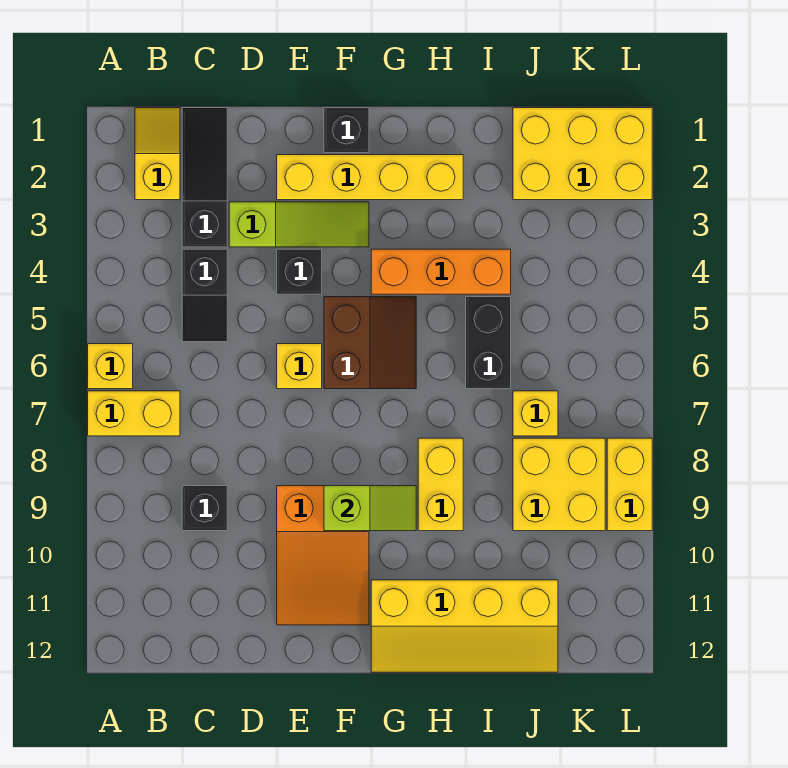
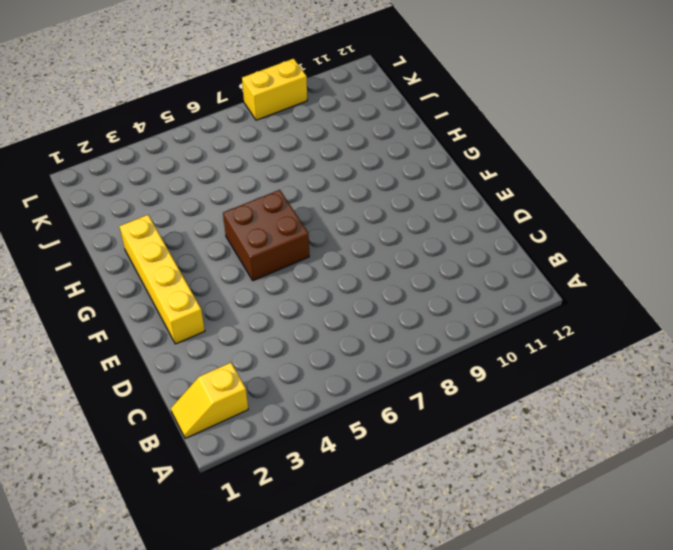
brown 2x2 brick [223,190,309,281] -> brown 2x2 slope [324,297,416,389]
none -> yellow 1x1 brick [88,344,133,389]
none -> yellow 1x2 brick [88,391,180,436]
none -> black 1x3 slope [182,108,227,247]

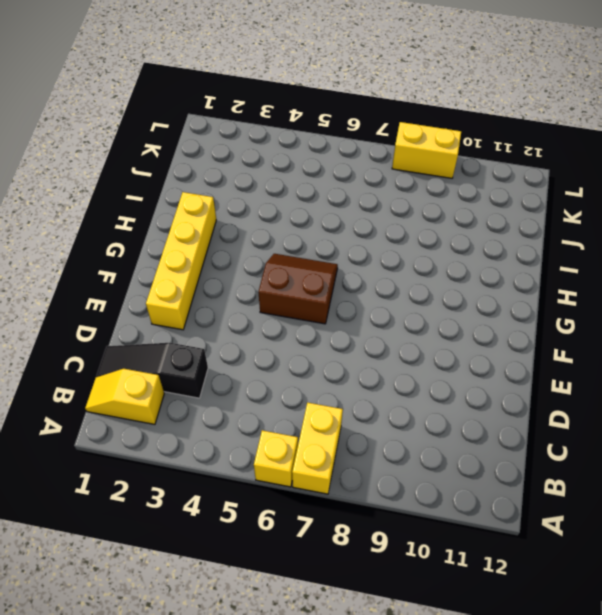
none -> black 1x2 slope [182,249,227,342]
none -> black 1x1 brick [182,486,227,531]
none -> lime 1x3 slope [229,202,369,247]

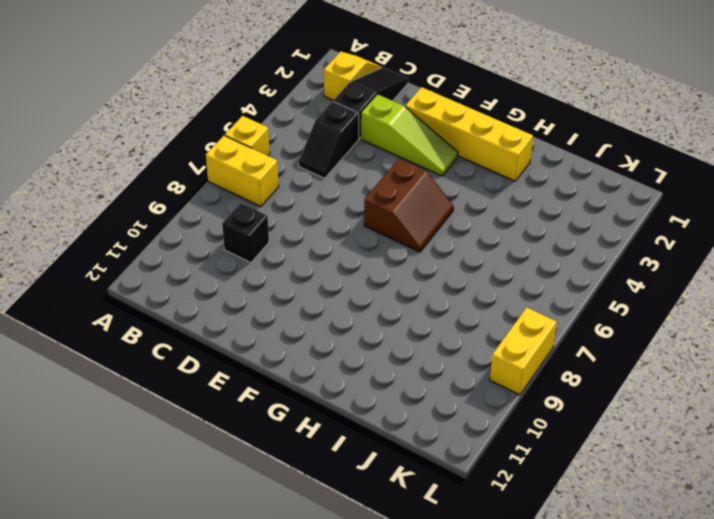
none -> black 1x1 brick [277,249,322,294]
none -> yellow 1x1 brick [277,344,322,389]
none -> orange 2x3 slope [277,486,369,625]

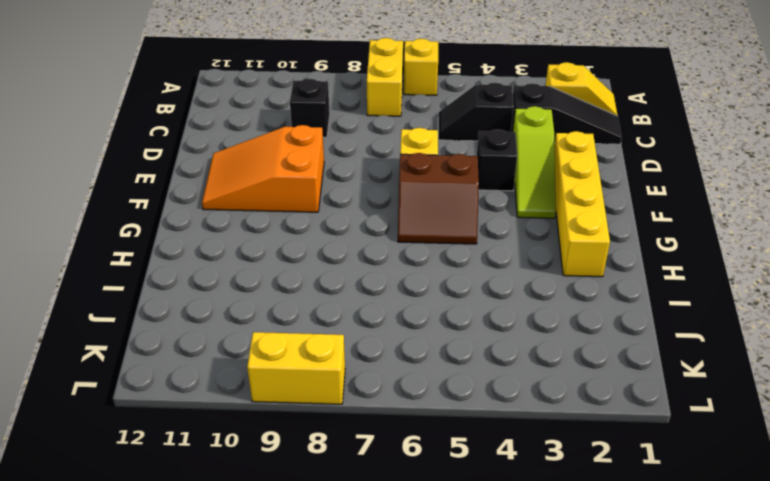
none -> black 1x1 brick [324,108,369,153]
none -> orange 1x3 brick [371,249,511,294]
none -> yellow 2x4 slope [371,580,558,672]

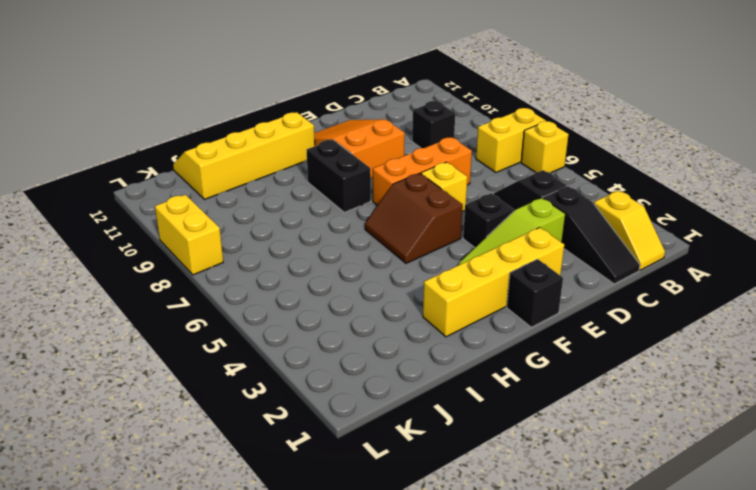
orange 1x3 brick [373,137,472,205] -> orange 1x3 brick moved to [371,249,511,294]
black 1x2 brick [307,140,371,212] -> black 1x2 brick moved to [466,297,511,389]
none -> yellow 1x2 brick [418,438,463,531]
none -> yellow 2x3 brick [513,108,652,200]
none -> yellow 1x1 brick [513,391,558,436]

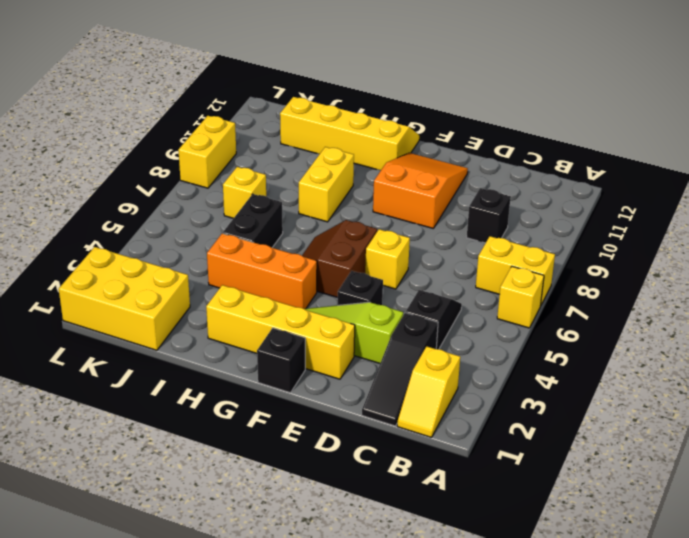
none -> yellow 2x2 brick [513,438,605,531]
none -> lime 1x2 slope [324,486,416,531]

